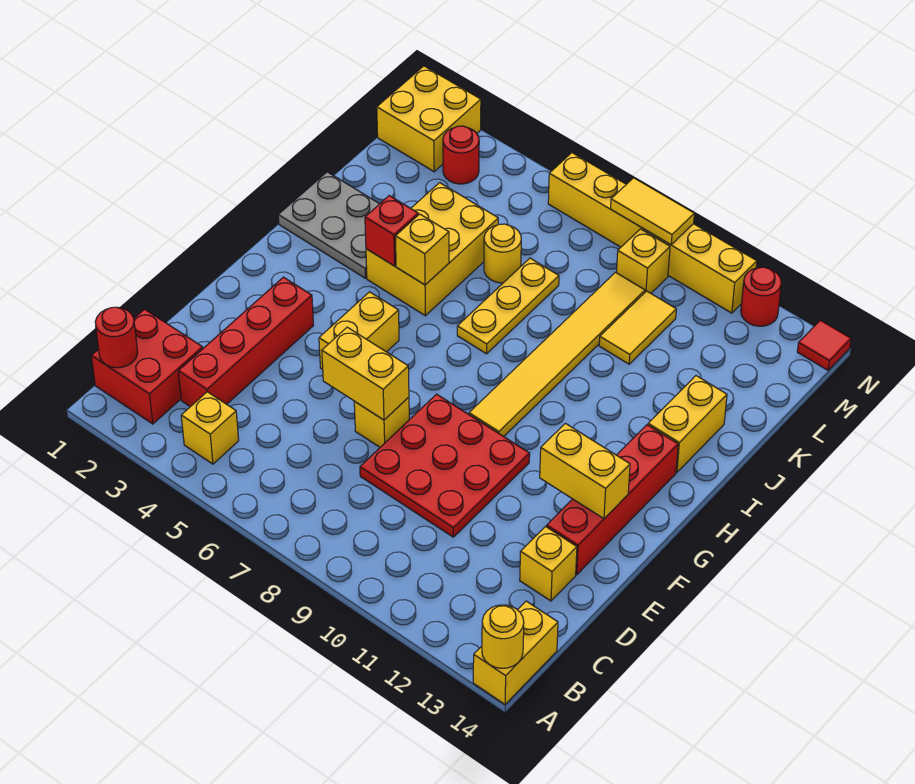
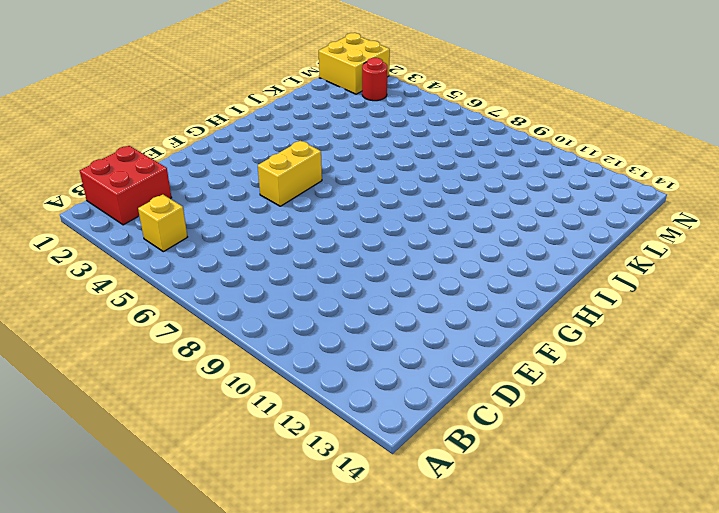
none -> yellow 1x2 brick [473,601,558,704]
none -> red 1x4 brick [178,277,314,407]
none -> red 3x3 plate [360,394,530,537]

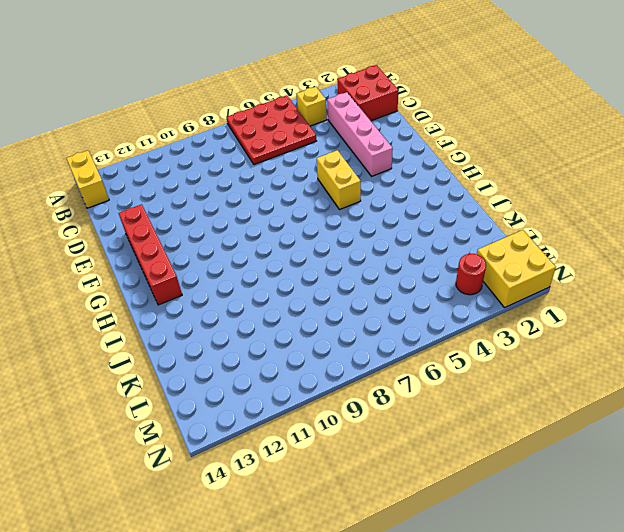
red 3x3 plate [226,95,316,165] -> red 3x3 plate moved to [360,394,530,537]
pink 1x4 brick [327,92,393,176] -> red 1x4 brick [178,277,314,407]
none -> yellow 1x1 brick [520,527,577,601]
none -> yellow 1x1 brick [354,397,409,447]
none -> yellow 1x6 tile [469,272,645,437]

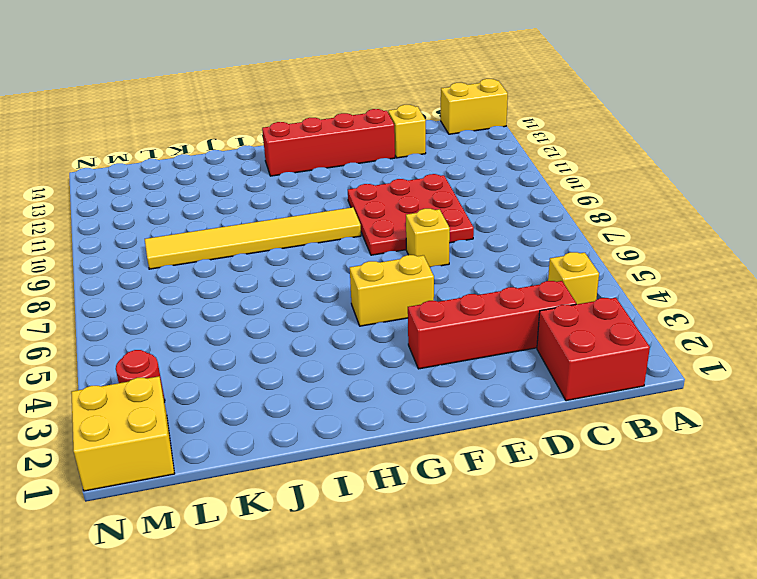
none -> grey 2x3 plate [278,172,379,278]
none -> yellow 2x3 brick [366,183,498,316]
none -> yellow 1x3 plate [457,258,559,354]

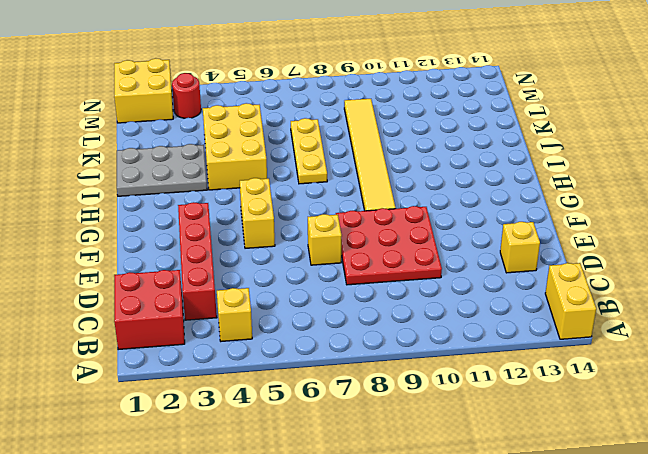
none -> red 1x4 brick [547,425,678,575]
none -> yellow 1x2 brick [648,376,727,472]
none -> yellow 1x1 round brick [484,224,521,283]

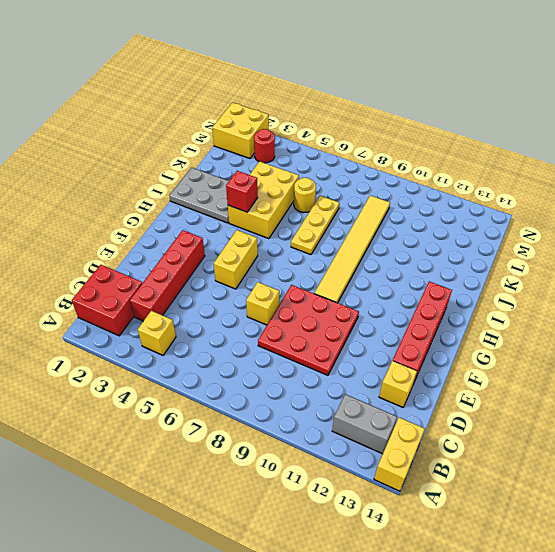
grey 1x2 brick [332,394,397,454] -> none
none -> yellow 1x2 brick [648,376,727,472]
none -> yellow 1x2 tile [599,291,676,364]
none -> yellow 1x1 brick [616,229,670,293]

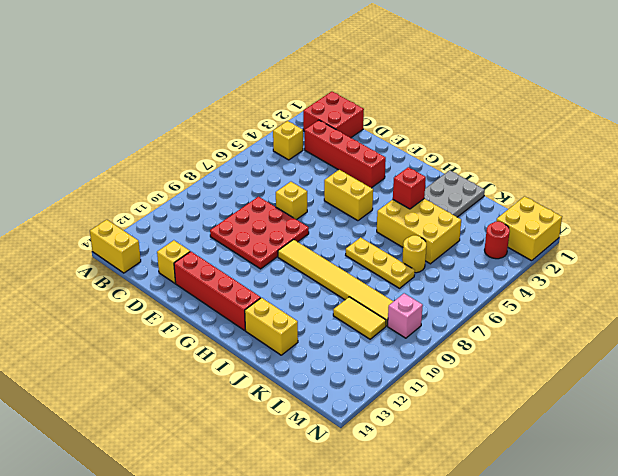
pink 1x1 brick [388,293,423,338] -> yellow 1x1 brick [616,229,670,293]
none -> yellow 1x6 brick [548,153,757,313]
none -> red 1x1 round brick [741,267,782,326]
none -> red 1x1 tile [797,320,851,370]

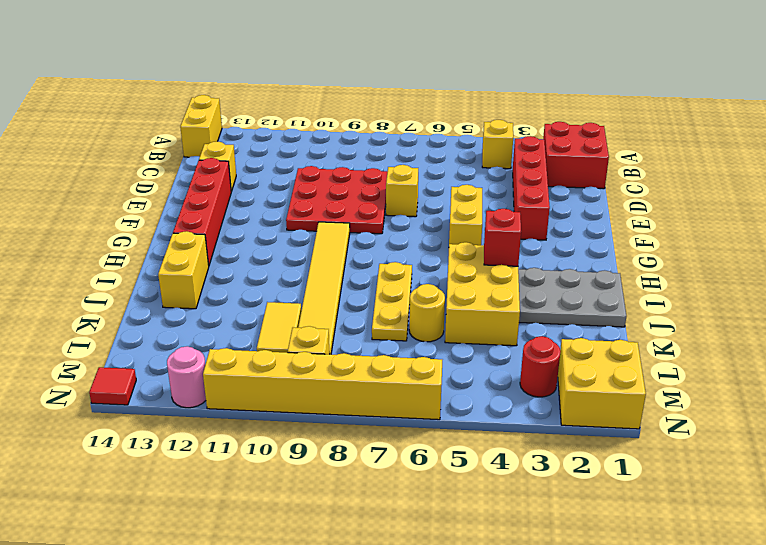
pink 1x1 round brick [167,346,206,408] -> red 1x1 round brick [741,267,782,326]
none -> yellow 1x1 round brick [482,605,524,668]
none -> red 1x1 round brick [95,307,138,368]
none -> yellow 1x2 brick [322,327,409,420]

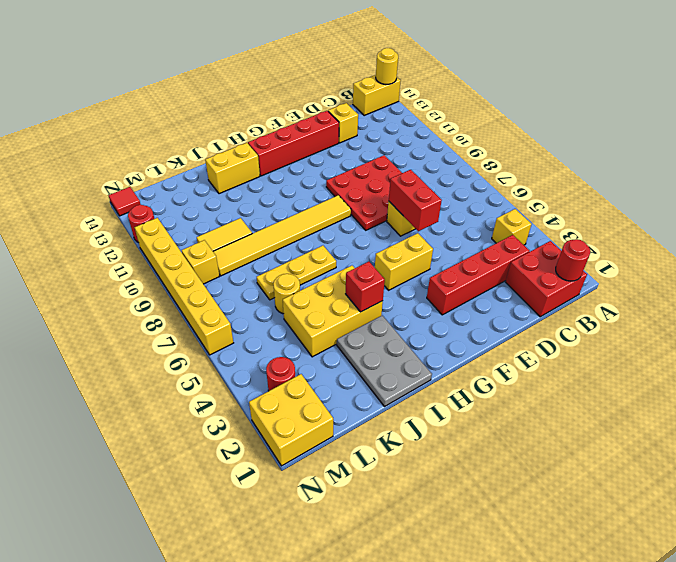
red 1x2 brick [389,170,442,231] -> yellow 1x2 brick [322,327,409,420]
none -> yellow 1x2 brick [540,423,630,519]
none -> yellow 1x1 brick [395,214,449,285]
none -> yellow 1x2 tile [611,178,694,245]

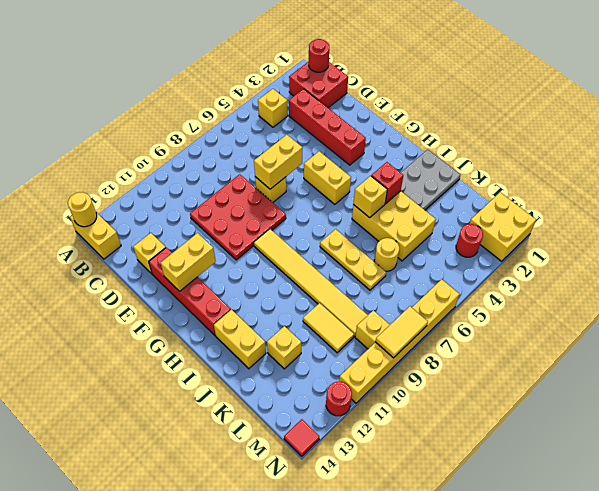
yellow 1x1 brick [267,326,301,369] -> none

